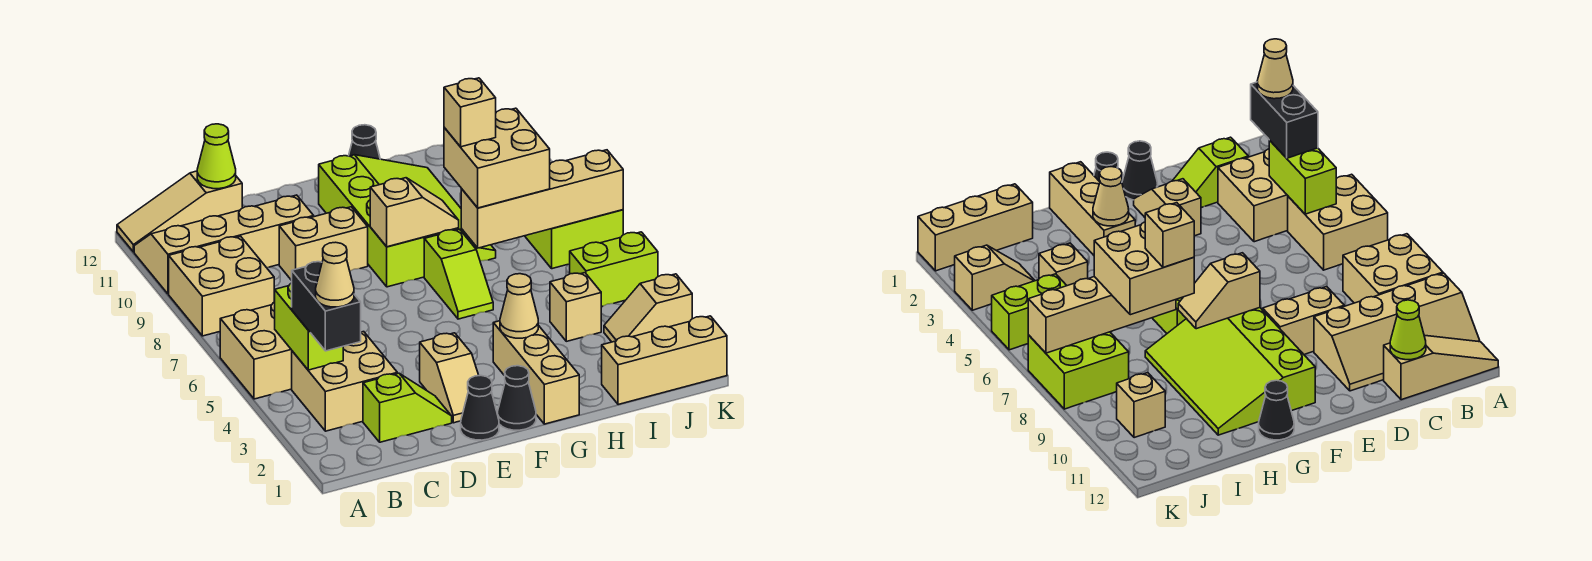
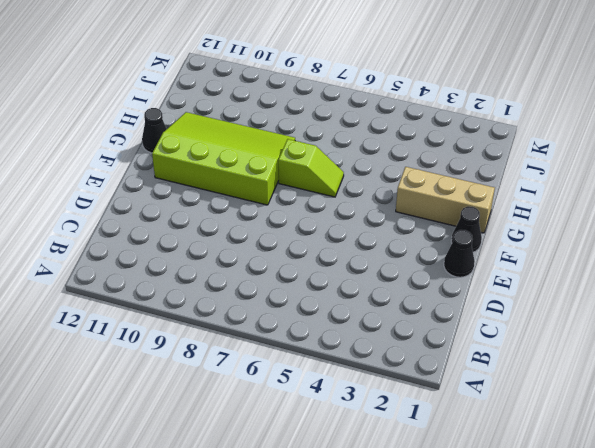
none -> tan 2x2 brick [220,302,292,399]
none -> tan 2x2 brick [169,236,274,336]
none -> tan 2x4 slope [134,195,314,294]

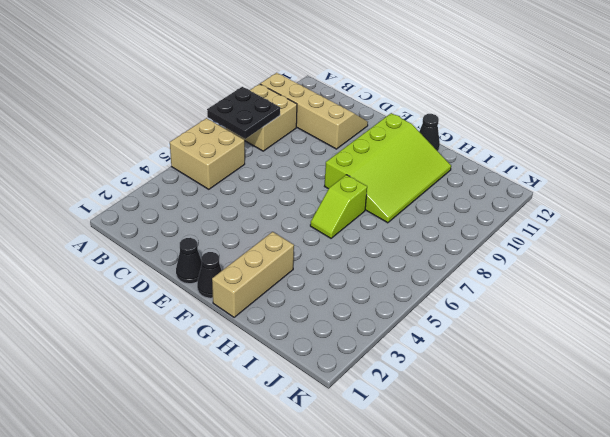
black 2x2 plate [207,87,280,139] -> none
none -> tan 1x3 slope [117,171,242,252]
none -> tan 2x2 brick [292,332,397,431]
none -> lime 1x2 slope [363,373,452,442]

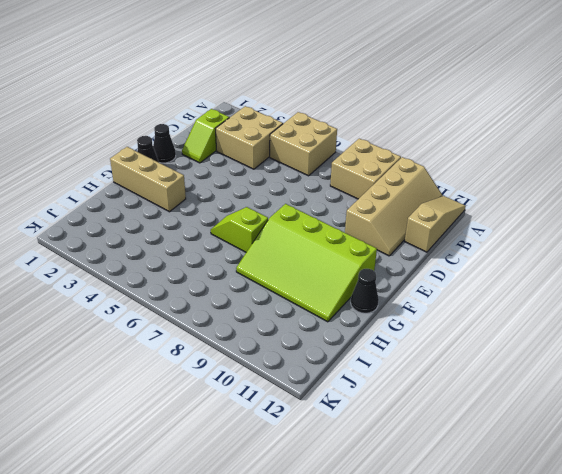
none -> tan 1x2 brick [279,207,368,280]
none -> tan 1x2 slope [420,333,479,423]
none -> tan 1x3 brick [602,316,727,405]

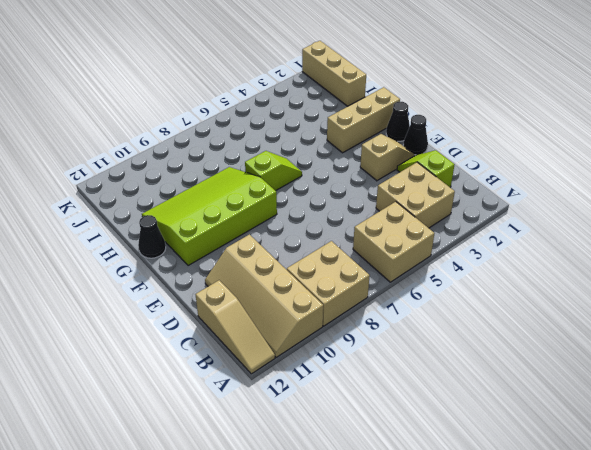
none -> tan 1x2 brick [279,207,368,280]
none -> tan 1x1 brick [550,273,601,341]
none -> tan 1x2 slope [604,274,692,342]

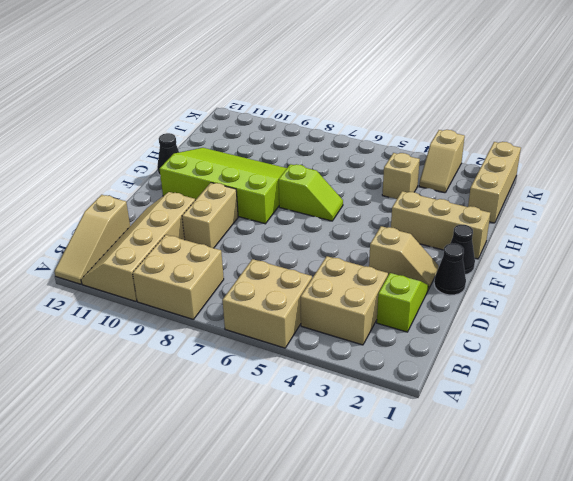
none -> lime 1x2 brick [570,232,658,307]
none -> lime 2x2 brick [525,210,623,269]
none -> tan 1x1 brick [1117,373,1165,438]

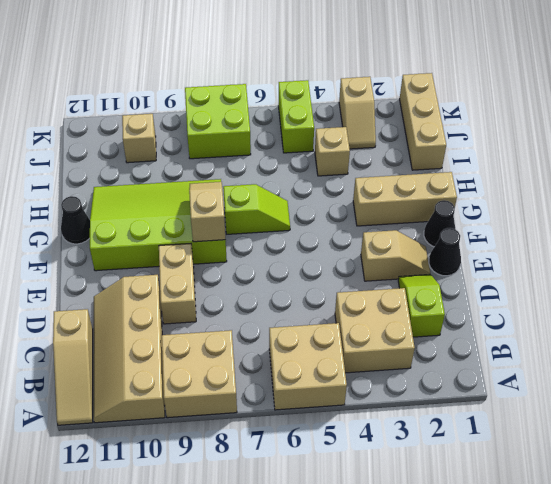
none -> lime 1x2 brick [274,283,343,370]
none -> lime 1x1 cone [197,124,236,189]
none -> tan 1x1 cone [500,274,538,338]

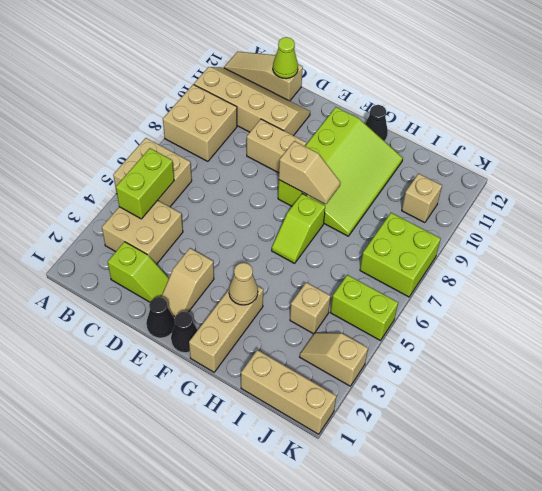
none -> tan 1x4 brick [461,150,623,248]
none -> black 1x2 brick [292,262,361,351]
none -> tan 2x2 brick [444,108,550,208]

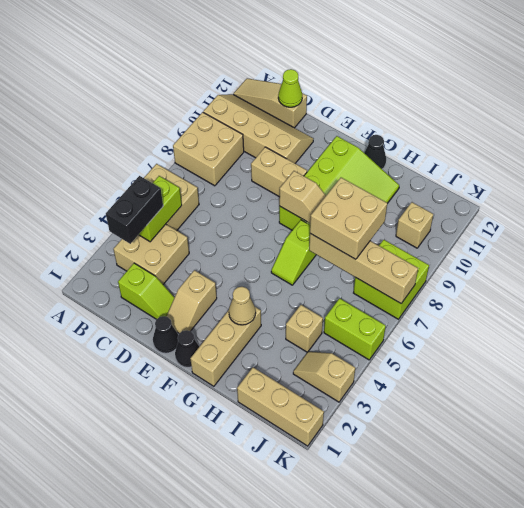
none -> tan 1x1 cone [316,242,354,307]
none -> tan 1x1 brick [444,78,496,147]

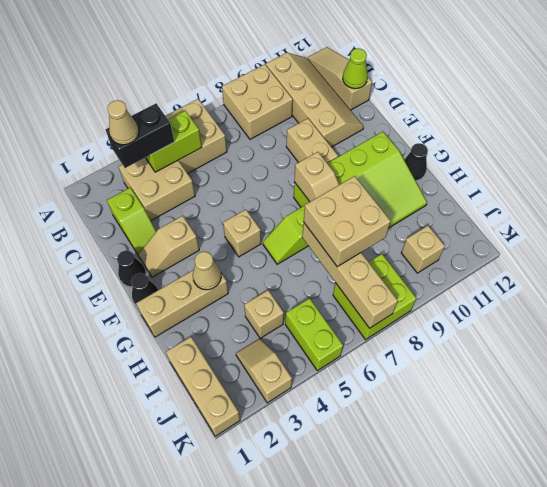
tan 1x1 brick [223,210,261,257] -> tan 1x1 brick moved to [444,78,496,147]

